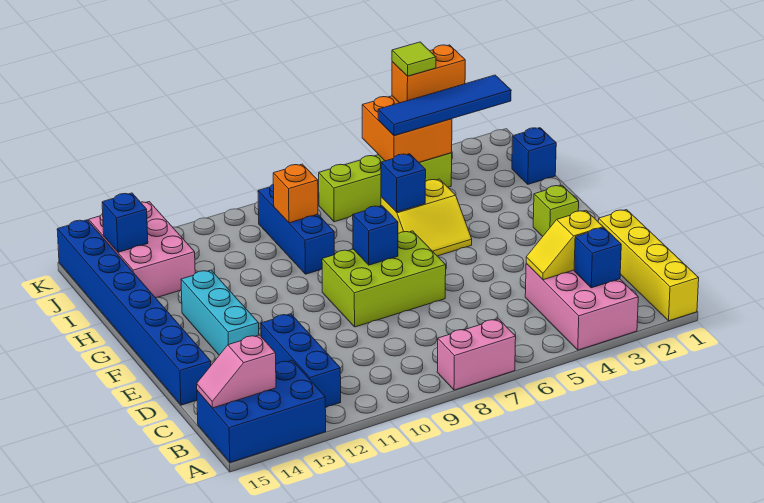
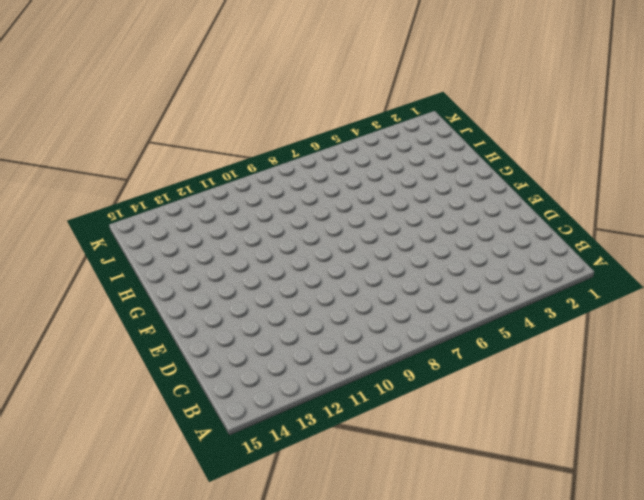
none -> yellow 1x4 brick [598,210,699,321]
none -> pink 2x3 brick [525,263,638,350]
none -> pink 1x2 brick [437,319,516,390]

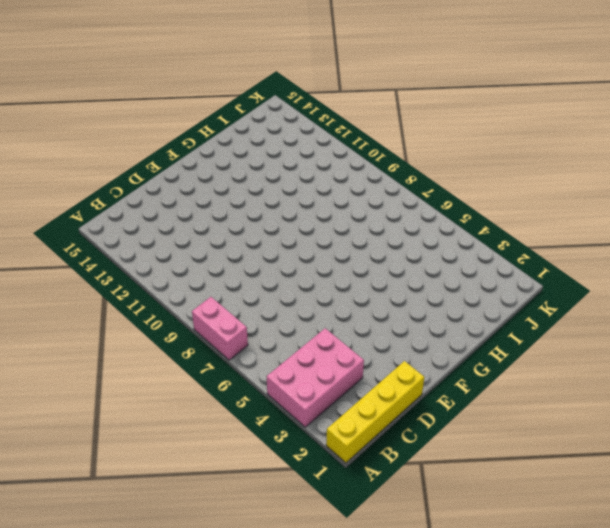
none -> blue 2x3 brick [197,360,326,463]
none -> blue 1x3 brick [261,314,341,407]
none -> blue 1x8 brick [57,220,211,405]

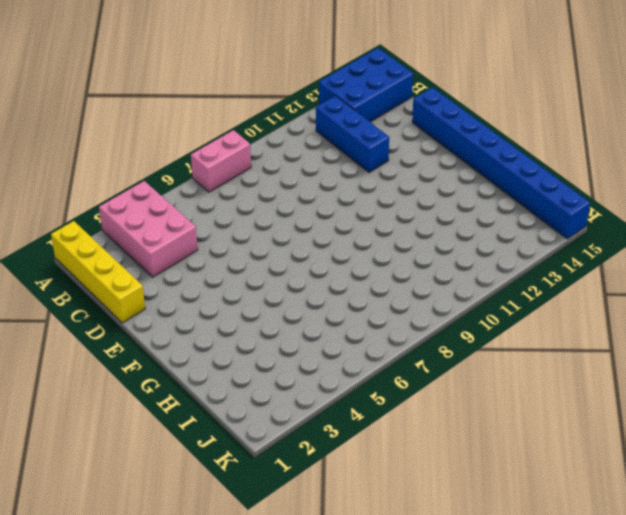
none -> lime 2x3 brick [322,231,446,327]
none -> cyan 1x3 brick [181,270,259,355]
none -> lime 1x1 brick [533,185,579,237]

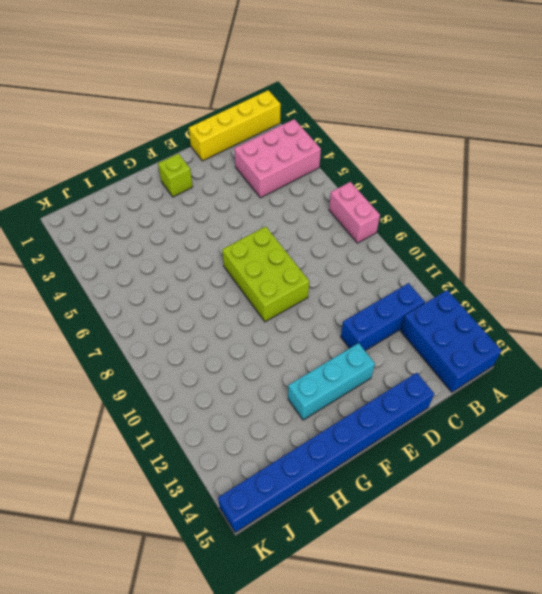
none -> yellow 2x2 slope [381,179,472,256]
none -> blue 1x3 brick [258,184,334,274]
none -> blue 1x1 brick [512,128,556,184]

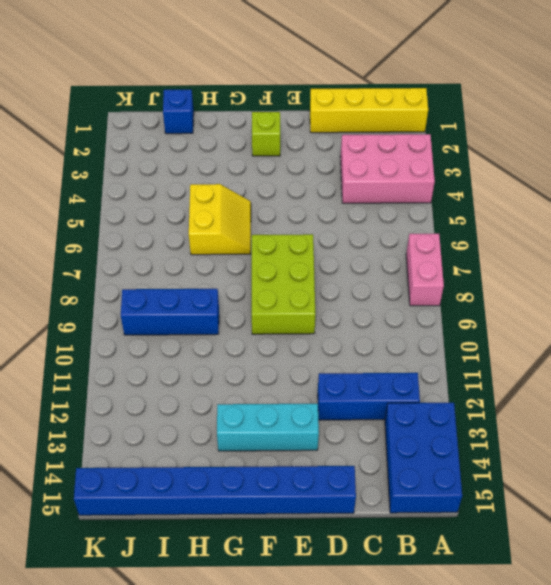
none -> pink 2x3 brick [89,202,195,298]
none -> lime 1x4 brick [319,153,452,222]
none -> blue 1x1 brick [574,228,621,288]

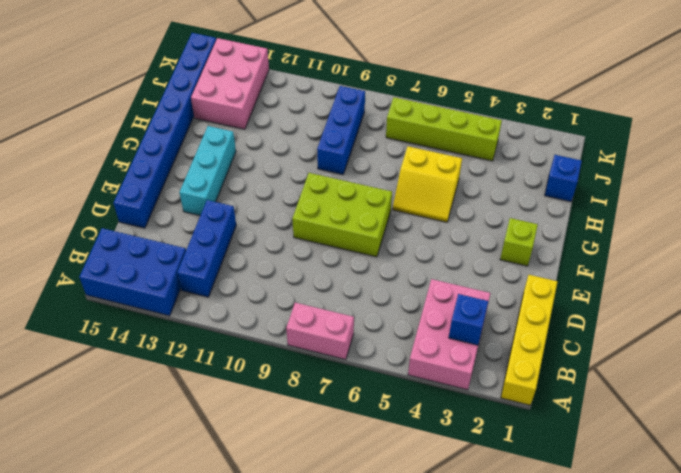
none -> pink 1x2 slope [197,335,276,408]
none -> yellow 1x2 slope [526,211,603,280]
none -> blue 1x1 brick [353,206,398,265]

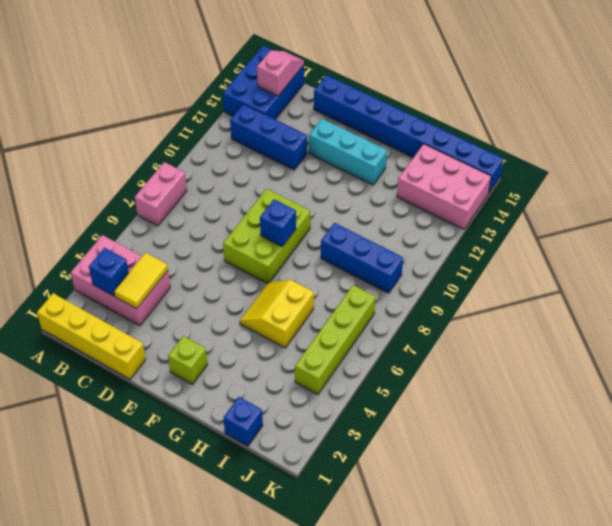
yellow 1x2 tile [114,253,168,309] -> yellow 1x2 slope [526,211,603,280]
none -> blue 1x1 brick [381,154,426,212]
none -> orange 1x1 brick [273,164,318,223]
none -> orange 2x2 brick [362,96,452,162]

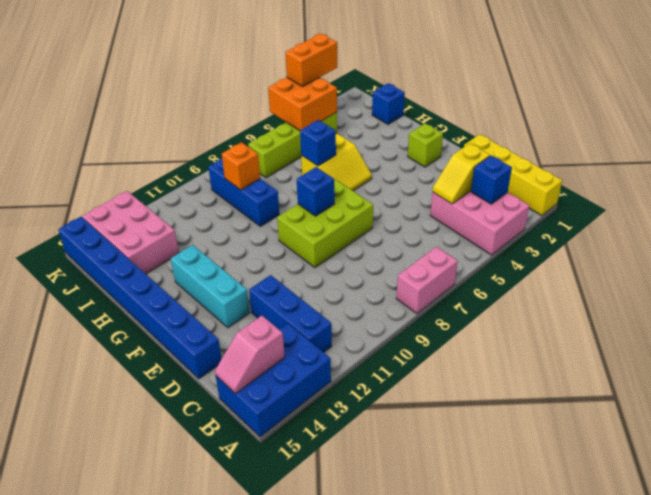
none -> blue 1x1 brick [102,193,148,252]
none -> blue 1x4 tile [378,75,511,136]
none -> lime 1x1 tile [392,42,436,76]

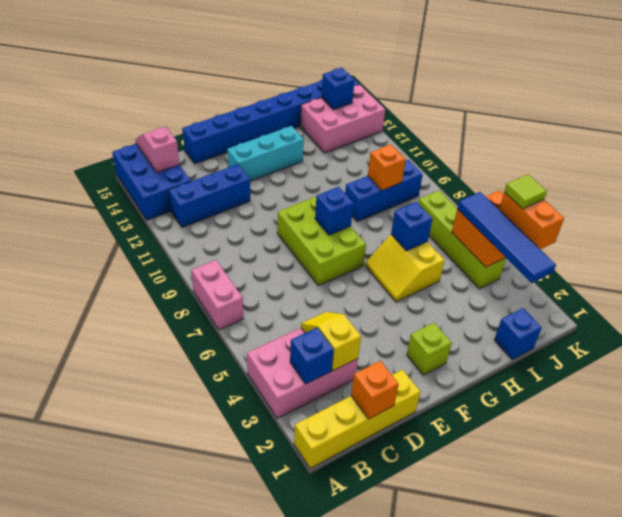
orange 1x1 brick [351,361,399,419] -> none

